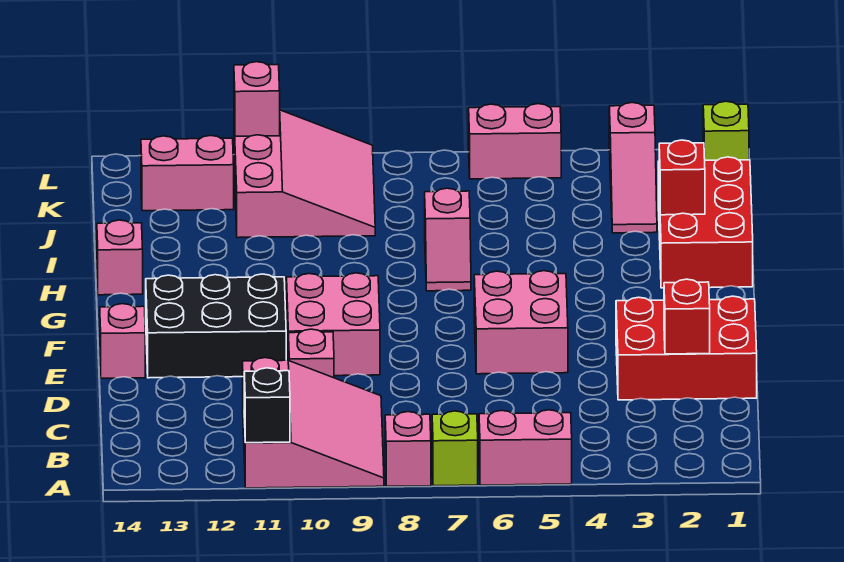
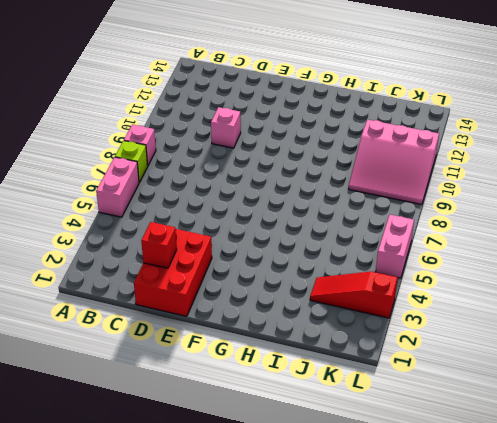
red 1x3 slope [310,272,397,318] -> pink 1x3 slope [609,103,657,233]
none -> pink 3x3 slope [243,358,384,488]
none -> pink 2x2 brick [474,271,568,374]
none -> pink 2x2 brick [287,273,380,376]

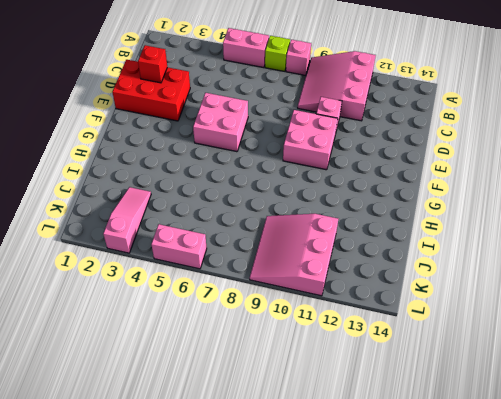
none -> black 2x3 brick [146,274,286,378]
none -> pink 1x1 brick [100,304,145,378]
none -> red 2x3 brick [658,157,753,288]

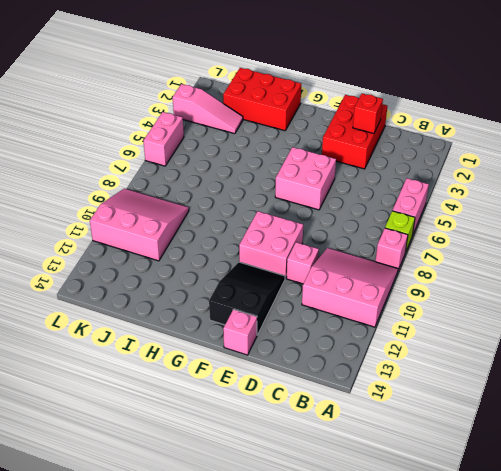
black 2x3 slope [209,262,285,335] -> black 2x3 brick [146,274,286,378]
none -> pink 1x2 slope [425,188,471,291]
none -> pink 1x1 brick [97,220,143,295]
none -> pink 1x2 brick [141,136,234,211]

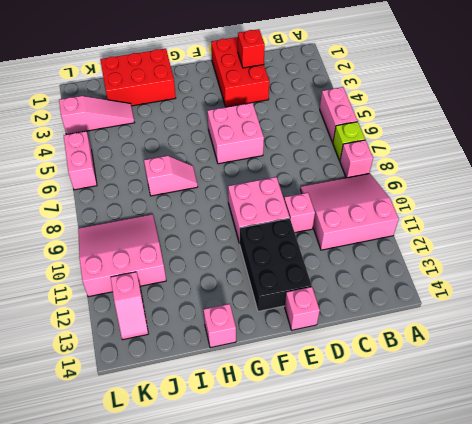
pink 1x2 slope [111,272,148,340] -> pink 1x2 brick [141,136,234,211]
none -> lime 1x1 brick [703,101,749,160]
none -> black 1x1 brick [244,368,290,443]
none -> red 1x1 brick [659,140,705,215]

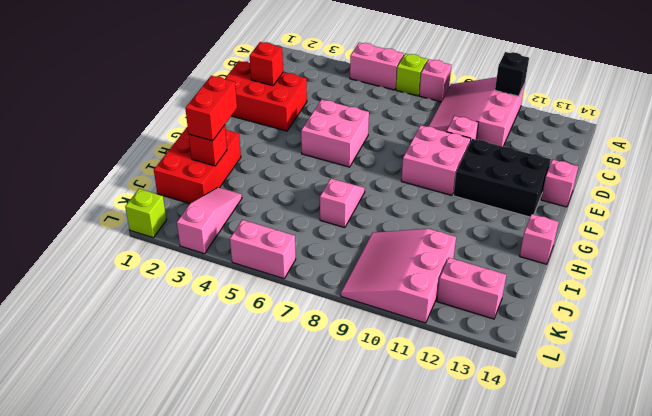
red 1x2 brick [185,76,237,141] -> none
none -> pink 1x1 brick [234,62,280,136]

